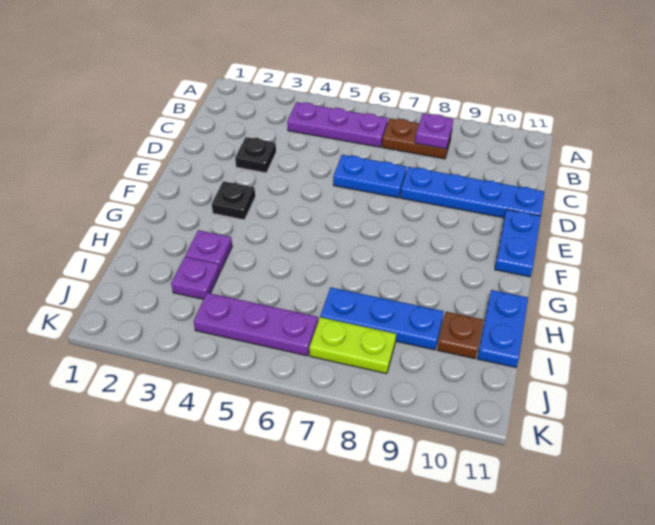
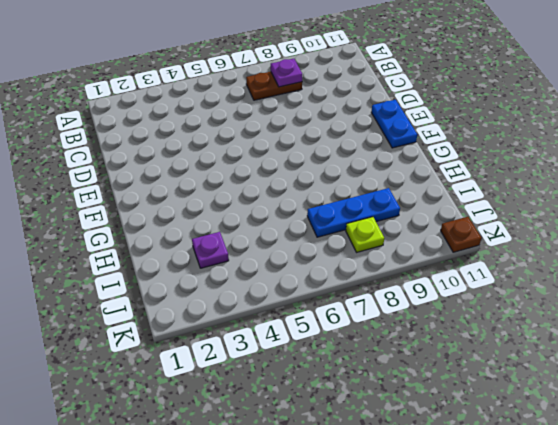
lime 1x1 plate [346,217,384,252] -> lime 1x2 plate [309,317,396,374]
brown 1x1 plate [441,217,481,252] -> brown 1x1 plate moved to [437,312,483,359]
none -> purple 1x3 plate [287,102,388,147]
none -> black 1x1 plate [235,137,276,173]
none -> blue 1x2 plate [333,155,406,198]

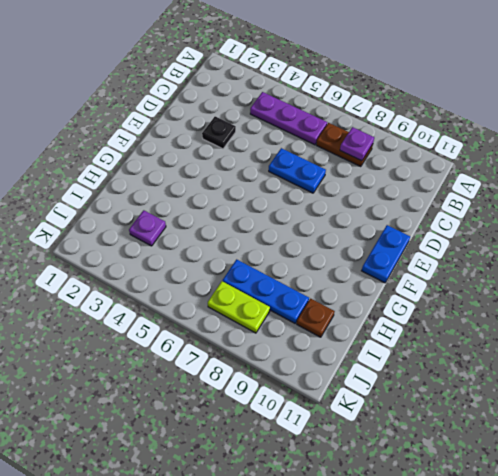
none -> blue 1x4 plate [400,167,545,218]
none -> black 1x1 plate [212,181,255,220]
none -> purple 1x1 plate [185,230,232,272]

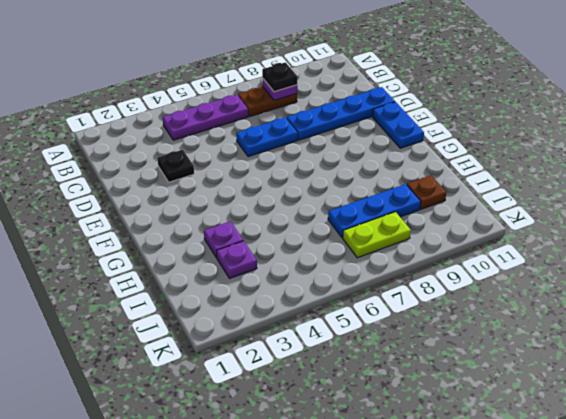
black 1x1 plate [262,62,297,92] -> black 1x1 plate moved to [212,181,255,220]
none -> blue 1x2 plate [478,290,528,368]
none -> purple 1x3 plate [194,293,318,356]

